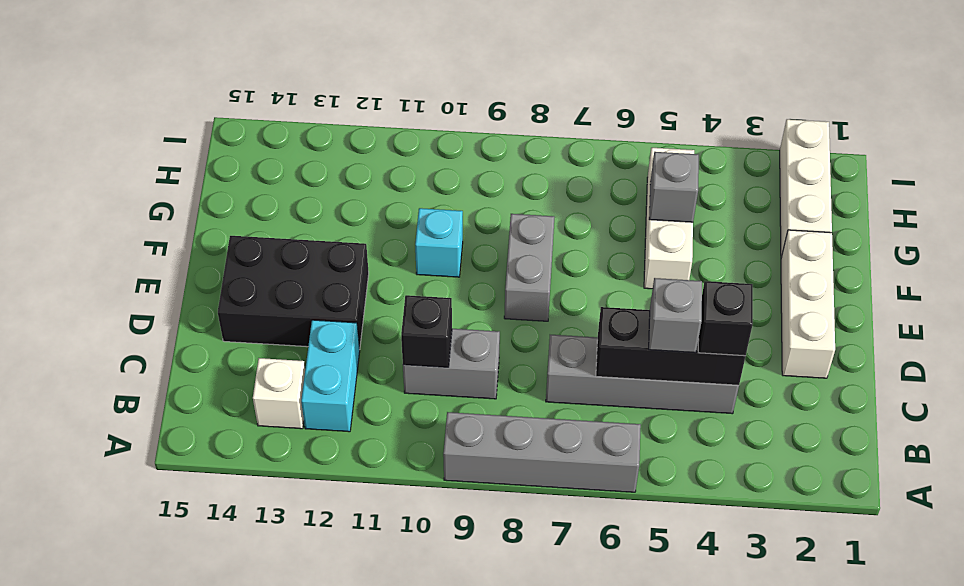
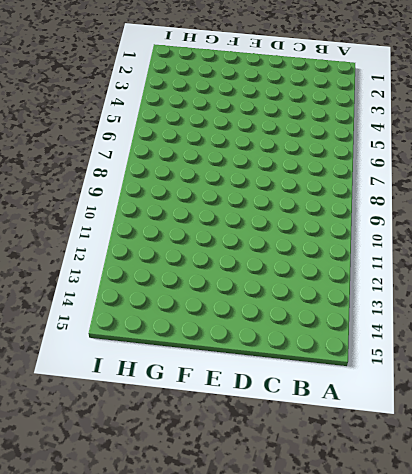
none -> grey 1x4 brick [443,412,641,492]
none -> cyan 1x2 brick [301,320,360,432]
none -> white 1x1 brick [253,358,305,429]

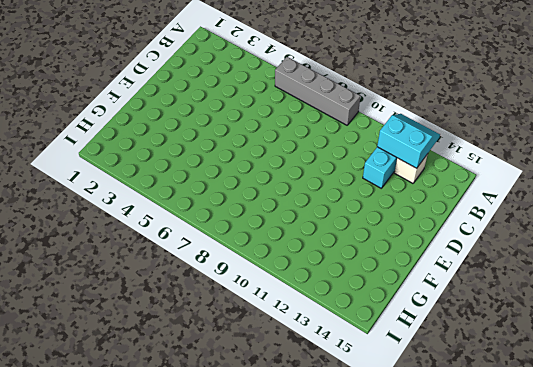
cyan 2x2 slope [377,114,440,168] -> none
none -> grey 1x4 brick [546,335,739,414]
none -> grey 1x2 brick [403,329,500,399]
none -> white 1x3 brick [781,230,835,378]

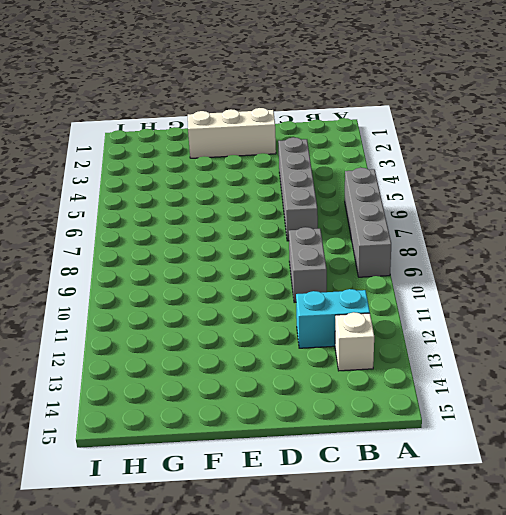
none -> black 2x3 brick [218,236,369,349]
none -> grey 1x2 brick [504,214,554,321]
none -> white 1x3 brick [644,148,694,289]

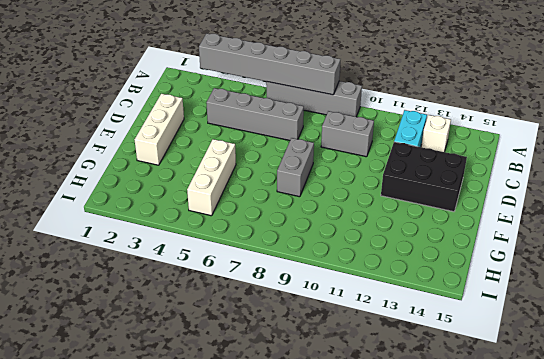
grey 1x6 brick [199,33,340,95] -> none
none -> cyan 1x1 brick [415,208,463,277]
none -> white 1x3 brick [780,119,832,258]
none -> black 1x3 brick [596,307,746,385]

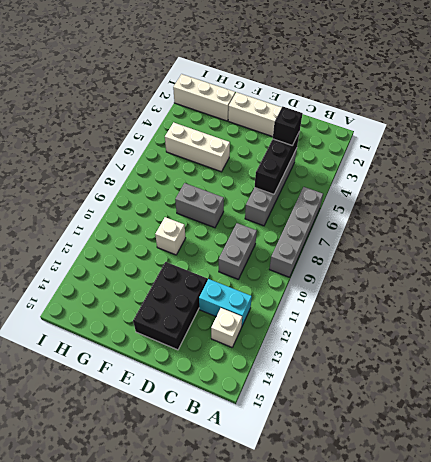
white 1x1 brick [155,217,185,255] -> cyan 1x1 brick [415,208,463,277]
none -> black 1x1 brick [401,295,452,367]
none -> grey 1x1 brick [649,152,699,222]
none -> grey 1x1 brick [649,278,702,353]

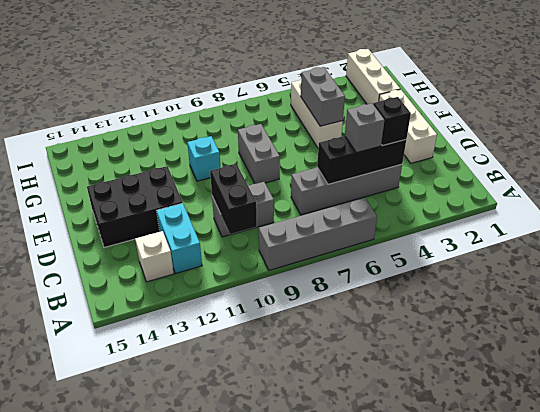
black 1x2 brick [210,164,257,234] -> black 1x1 brick [401,295,452,367]
grey 1x2 brick [301,67,345,126] -> grey 1x1 brick [649,152,699,222]

